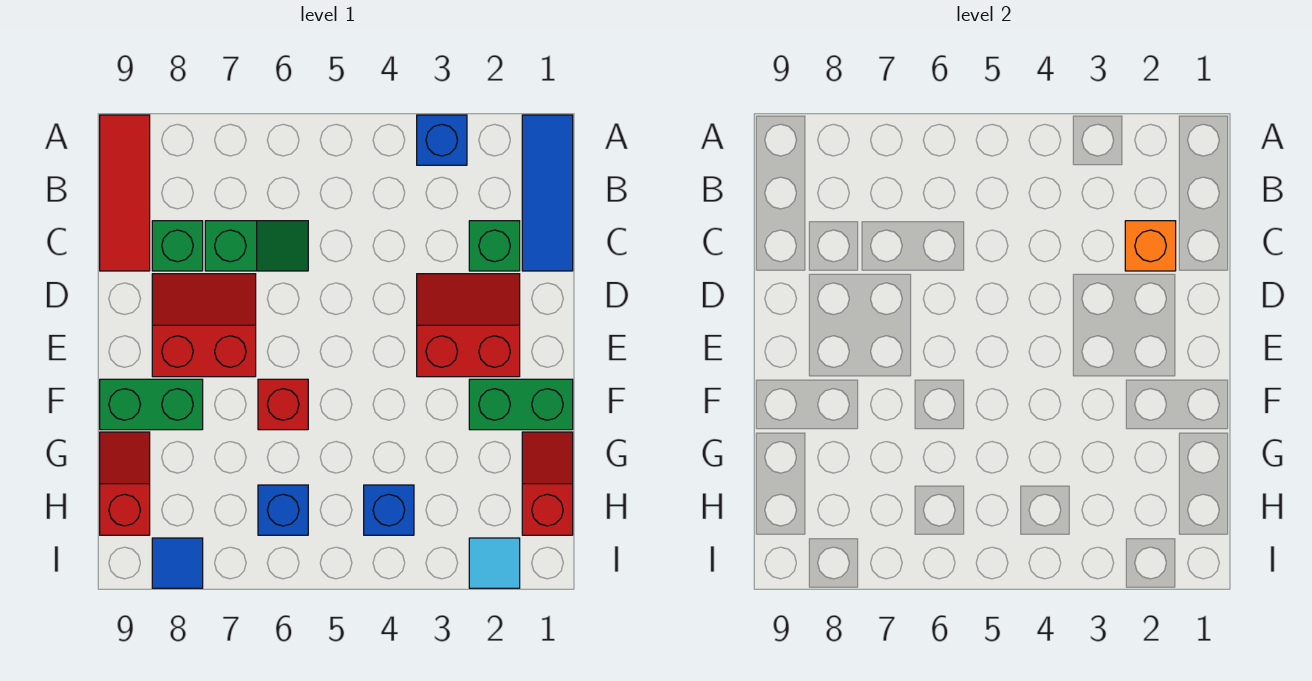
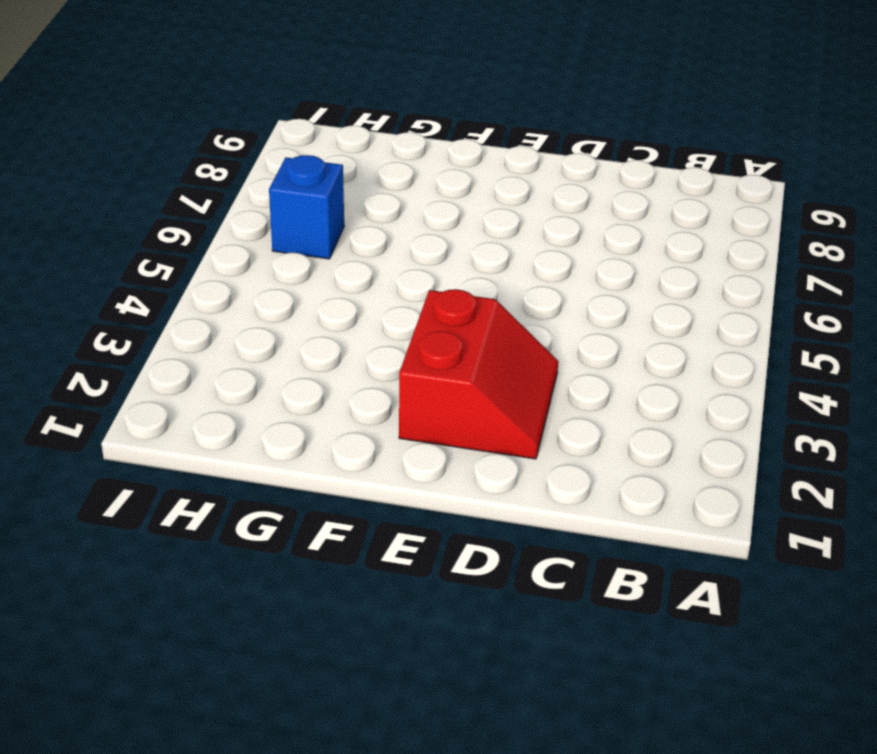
none -> blue 1x3 tile [522,115,573,271]
none -> blue 1x1 brick [417,115,467,165]
none -> red 1x3 tile [100,115,150,271]

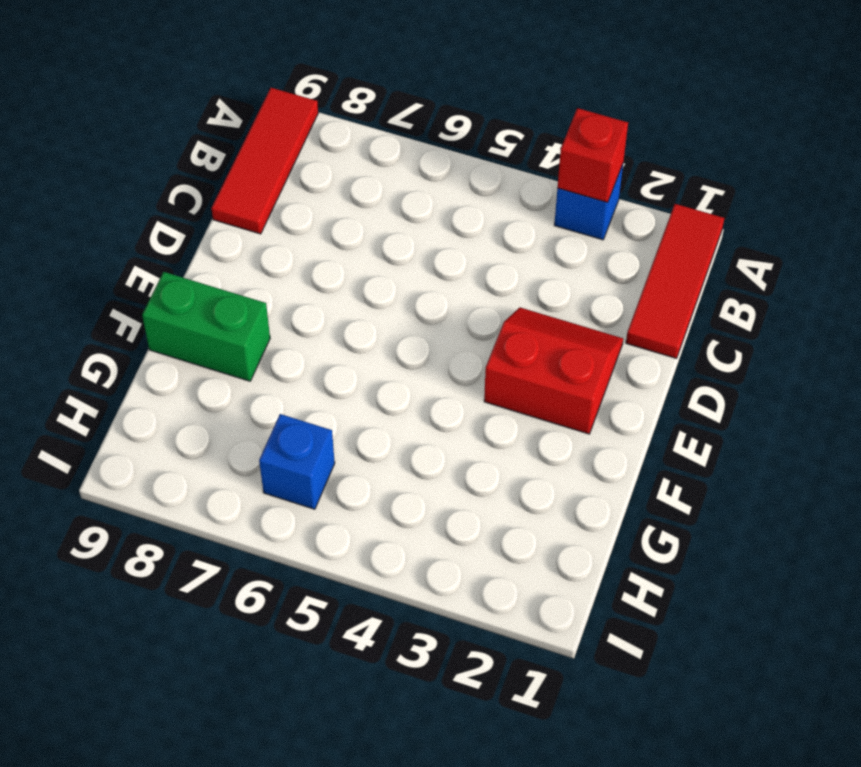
red 1x3 tile [626,204,724,358] -> blue 1x3 tile [522,115,573,271]
red 1x1 brick [557,108,628,202] -> red 1x1 brick moved to [258,379,308,430]
none -> green 1x1 brick [469,221,520,271]
none -> green 1x2 slope [205,221,308,271]
none -> green 1x1 brick [152,221,203,271]

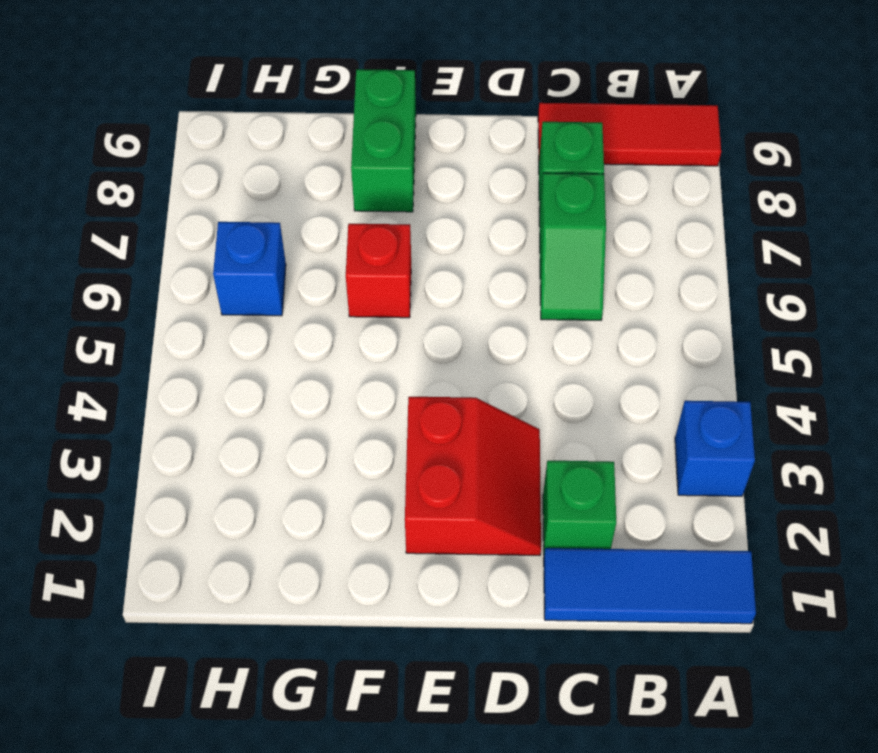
none -> red 2x2 slope [152,274,256,377]
none -> green 1x2 brick [469,379,573,430]
none -> red 1x2 slope [522,432,573,535]

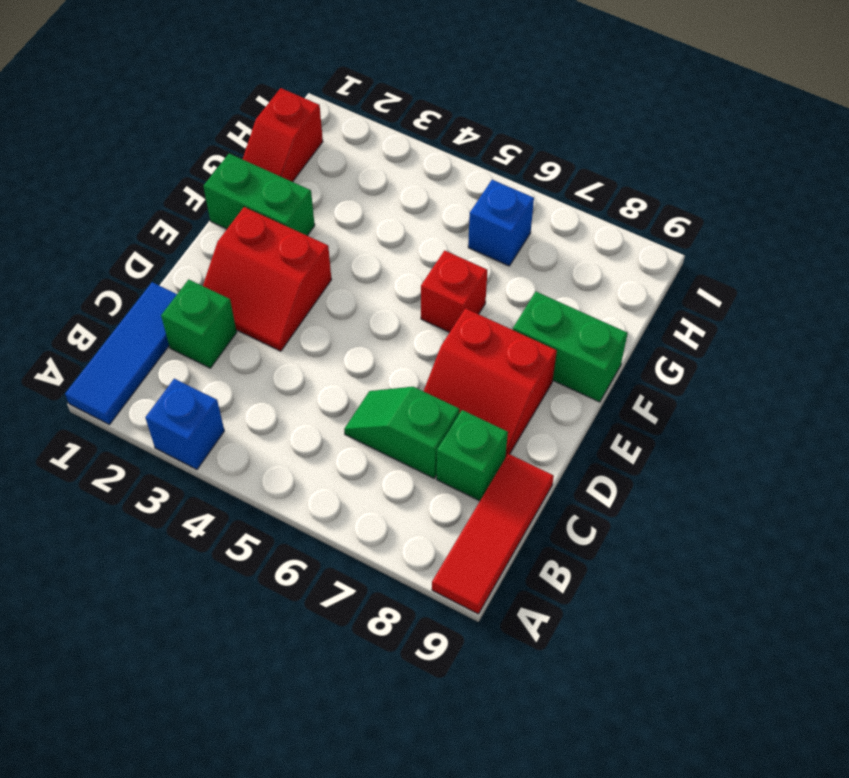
none -> red 1x2 slope [100,432,150,535]
none -> blue 1x1 brick [364,485,414,535]
none -> cyan 1x1 tile [469,538,520,588]

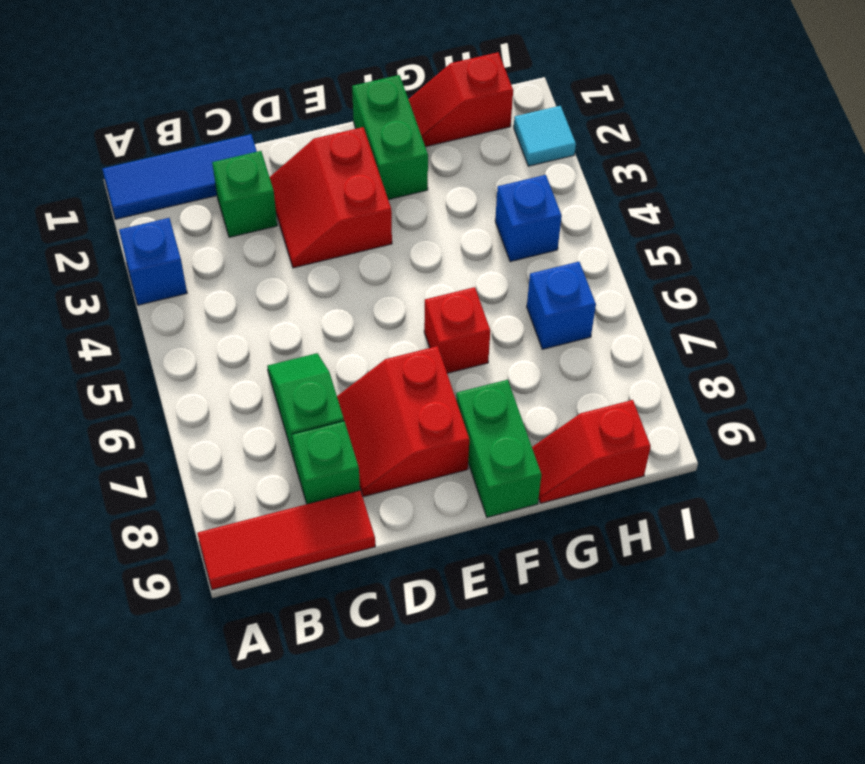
none -> blue 1x1 tile [152,538,203,588]
none -> orange 1x1 brick [1125,221,1176,271]

